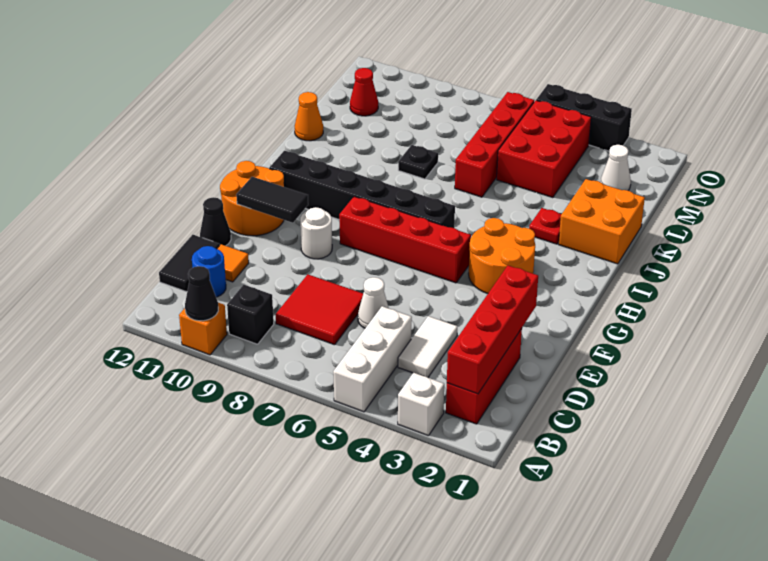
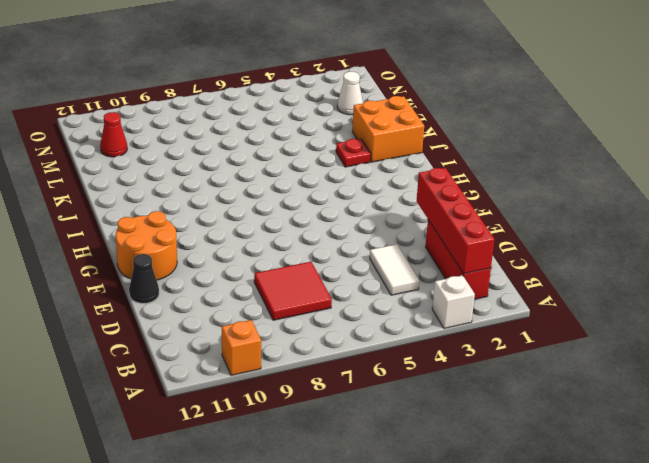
none -> white 1x3 brick [333,306,412,412]
none -> black 1x1 brick [227,285,274,344]
none -> blue 1x1 round brick [192,246,226,297]

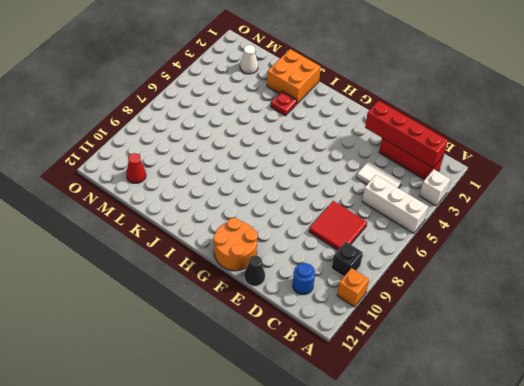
none -> black 1x2 tile [159,235,220,292]
none -> white 1x1 cone [358,277,389,328]
none -> orange 1x1 tile [217,244,249,282]

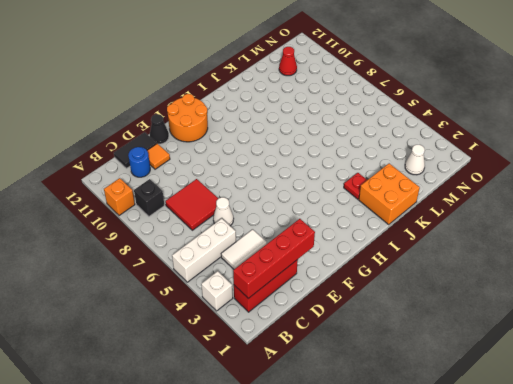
none -> white 1x1 round brick [300,207,332,259]
none -> orange 2x2 round brick [469,218,535,294]
none -> red 1x4 brick [339,196,471,283]

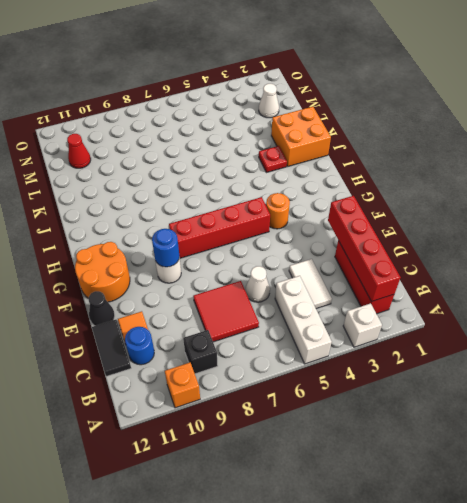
blue 1x1 round brick [152,229,180,267] -> none
orange 1x1 round brick [266,193,290,229] -> orange 2x2 round brick [469,218,535,294]
none -> black 1x6 brick [269,151,455,228]
none -> red 1x4 brick [455,92,534,197]
none -> black 1x1 plate [398,145,438,179]

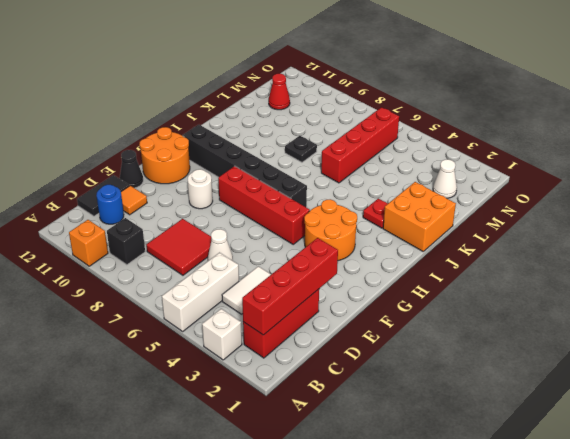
none -> orange 1x1 cone [295,92,323,141]
none -> red 2x3 brick [497,100,591,198]
none -> black 1x3 brick [536,84,632,151]

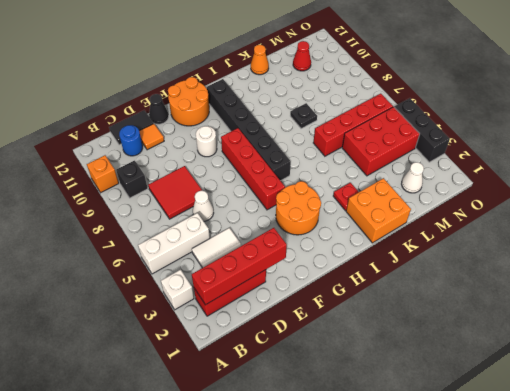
none -> black 1x1 cone [185,266,218,321]
none -> black 1x2 tile [236,177,308,223]

